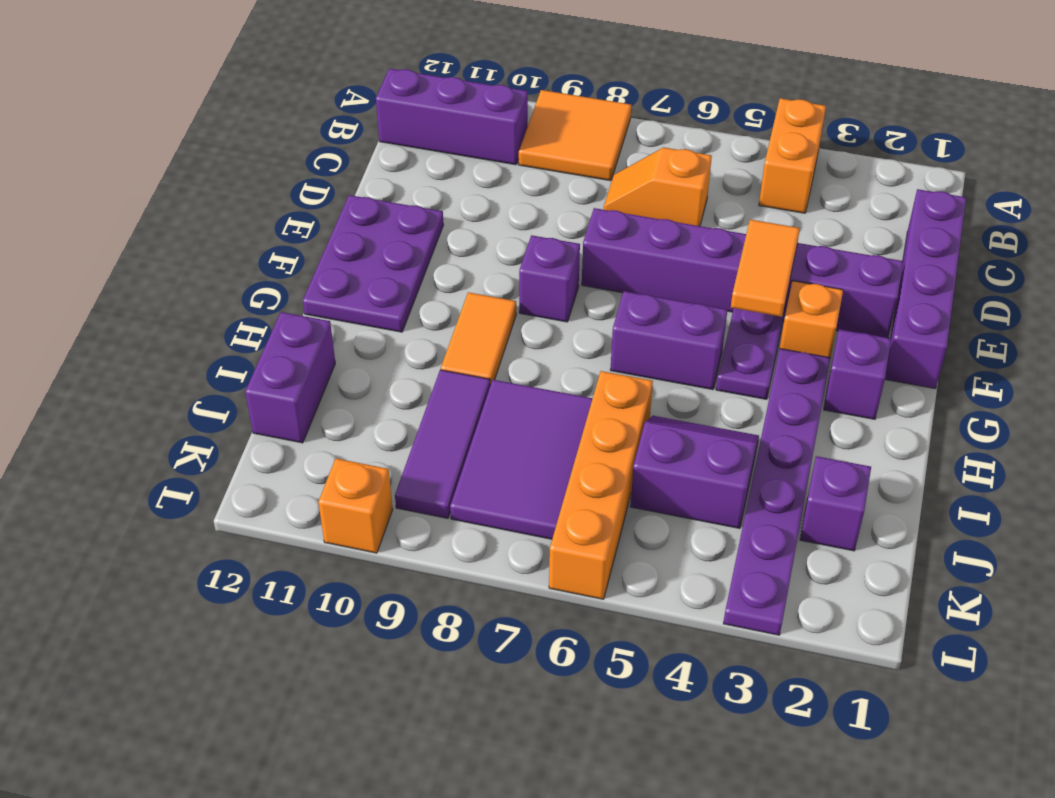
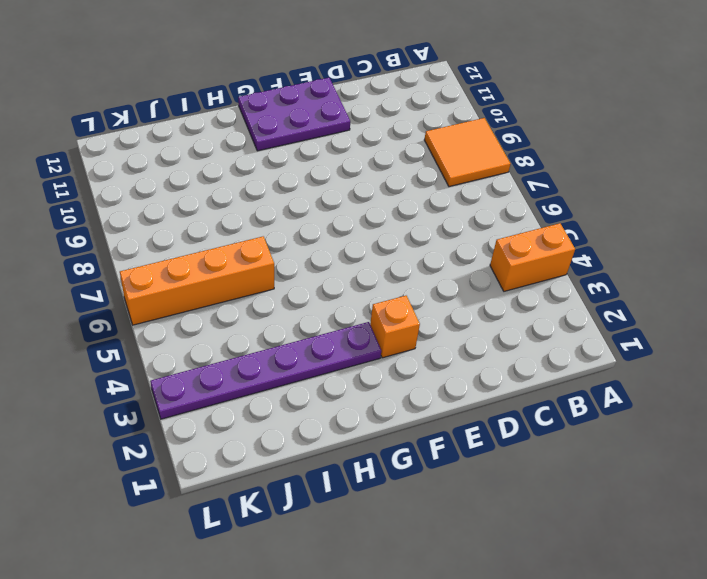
none -> purple 1x3 brick [376,69,528,165]
none -> purple 1x4 brick [885,189,966,389]
none -> orange 1x2 slope [604,147,712,226]

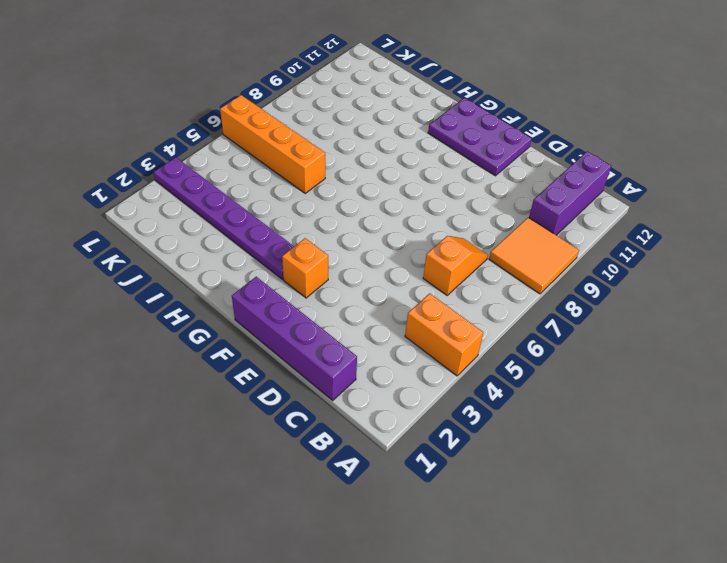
none -> purple 1x6 brick [582,208,903,338]
none -> purple 1x2 plate [716,308,785,399]
none -> purple 1x1 brick [519,235,580,322]

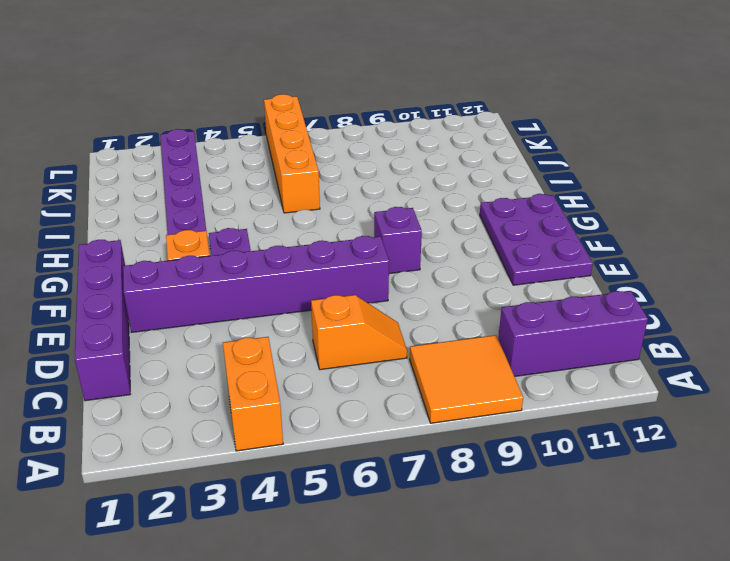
none -> purple 1x1 brick [824,329,891,419]
none -> purple 1x2 brick [610,291,727,390]
none -> orange 1x2 tile [441,292,516,385]

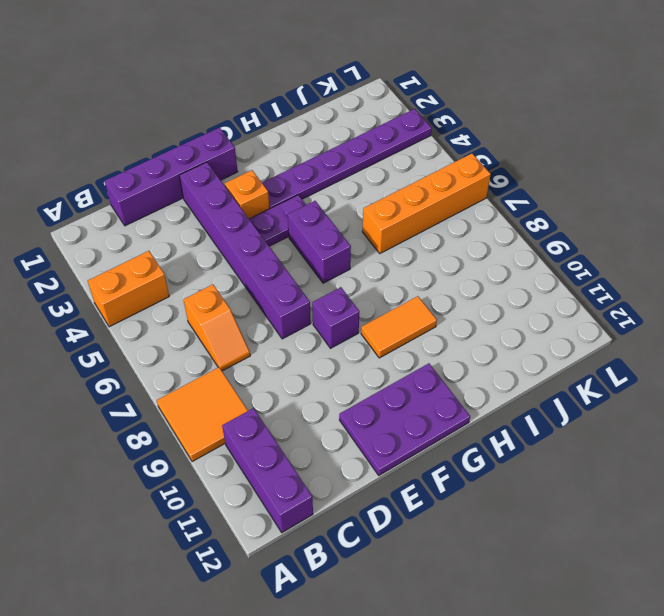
none -> purple 1x1 brick [824,329,891,419]
none -> purple 2x2 slope [630,416,759,528]
none -> purple 2x3 tile [450,380,593,539]

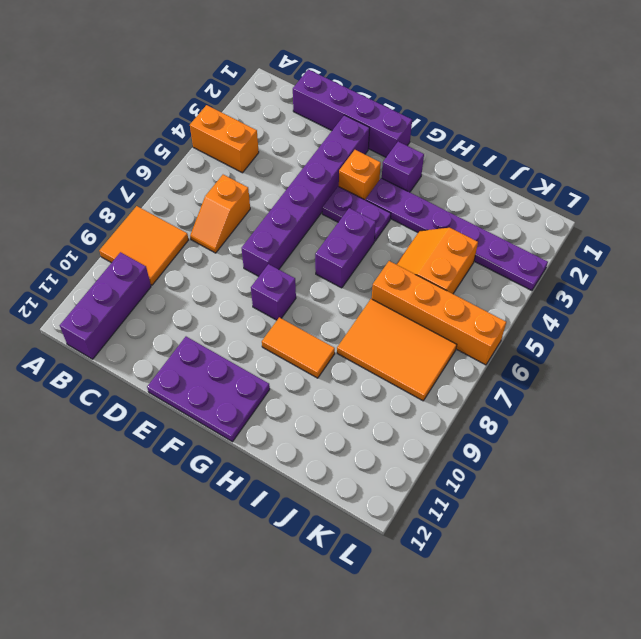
orange 2x2 slope [396,228,478,294] -> purple 2x2 slope [630,416,759,528]
orange 2x3 tile [337,299,457,401] -> purple 2x3 tile [450,380,593,539]
none -> purple 1x3 tile [395,370,490,518]
none -> purple 1x2 brick [245,312,335,443]
none -> purple 1x1 brick [800,456,871,551]

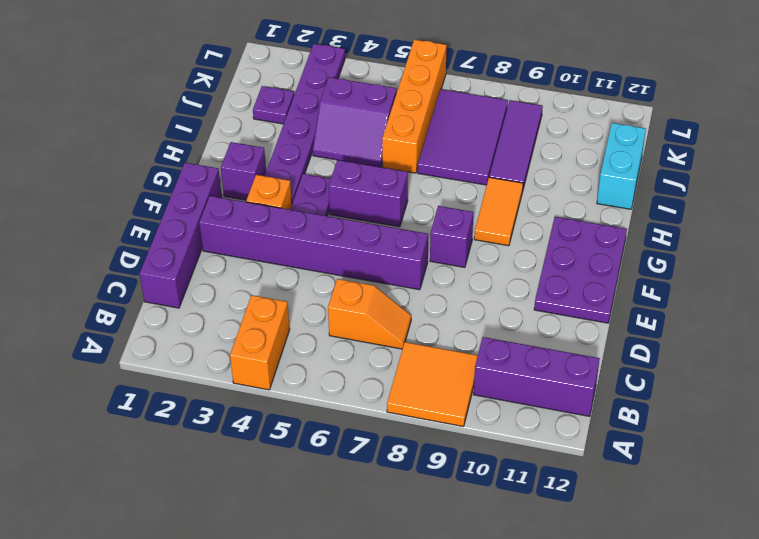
cyan 1x2 brick [597,123,646,209] -> purple 1x2 brick [245,312,335,443]
purple 1x1 plate [253,86,294,124] -> purple 1x1 brick [800,456,871,551]
none -> orange 1x1 brick [318,459,393,553]
none -> orange 1x2 tile [731,220,800,317]

